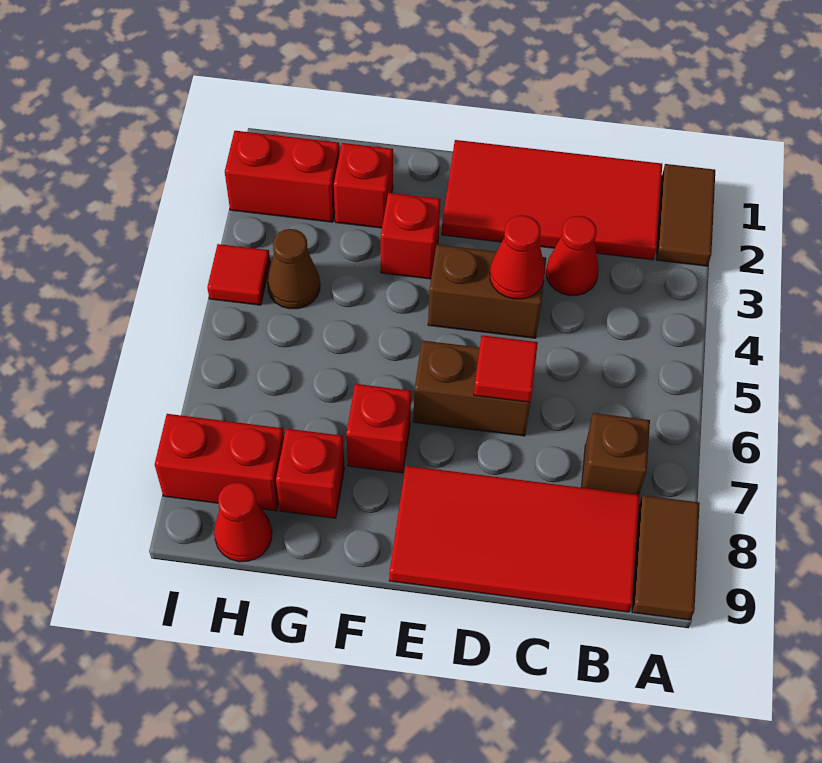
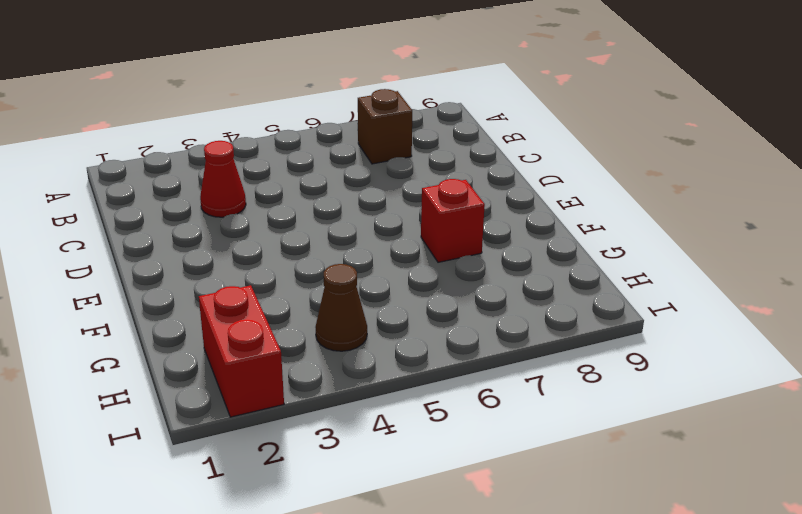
none -> brown 1x2 tile [656,164,715,266]
none -> brown 1x2 tile [632,495,700,620]
none -> red 2x4 tile [442,140,662,260]

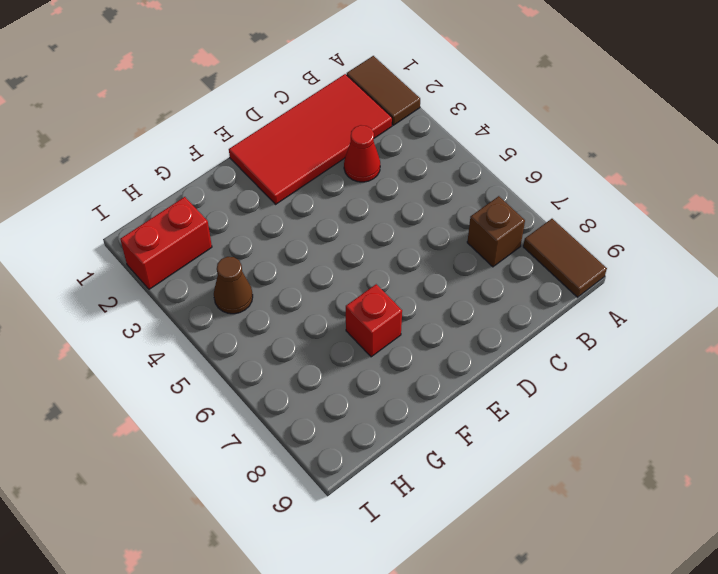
none -> red 2x4 tile [389,466,640,612]
none -> brown 1x2 brick [428,245,546,338]
none -> brown 1x2 brick [413,341,530,436]

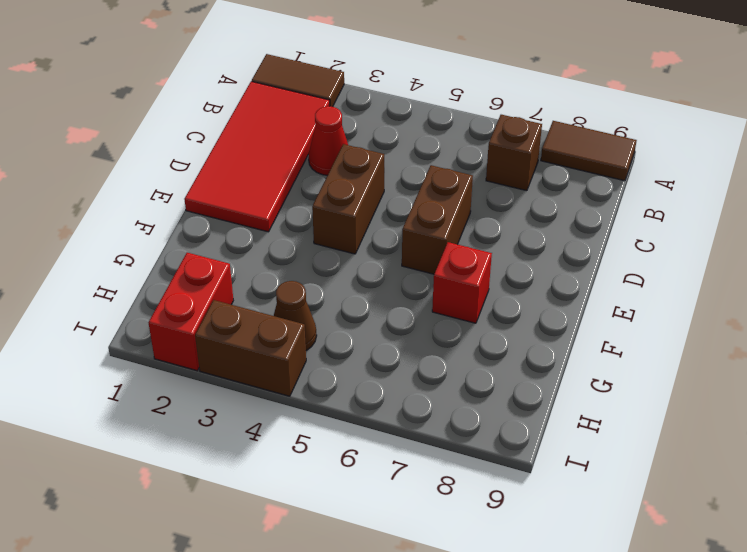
brown 1x2 brick [195,300,306,396] -> red 1x1 tile [207,244,270,305]
none -> red 2x4 tile [389,466,640,612]
none -> red 1x1 brick [381,193,441,279]
none -> red 1x1 brick [334,143,393,228]

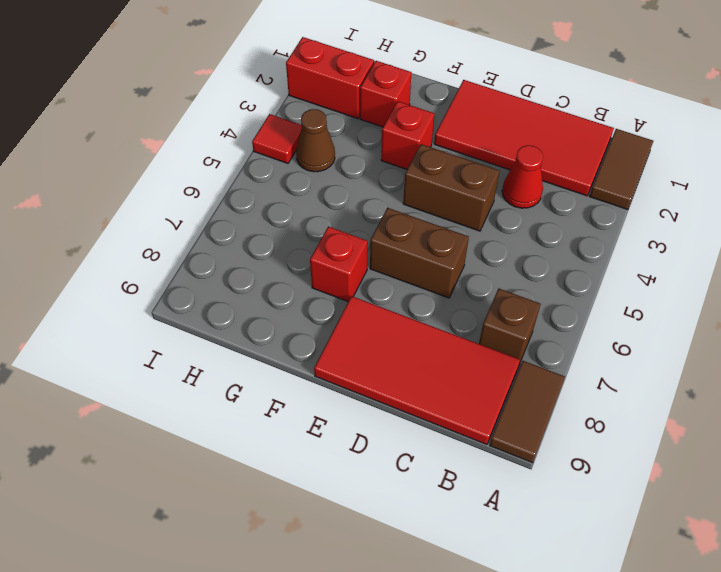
none -> red 1x1 brick [276,429,345,518]
none -> red 1x2 brick [155,414,284,511]
none -> red 1x1 cone [214,482,272,562]

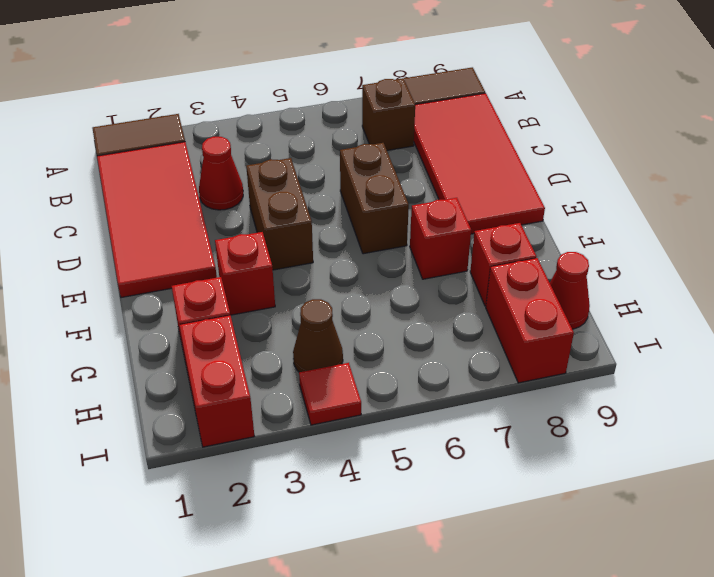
none -> red 1x1 cone [490,215,545,299]
none -> red 1x1 tile [474,335,538,402]

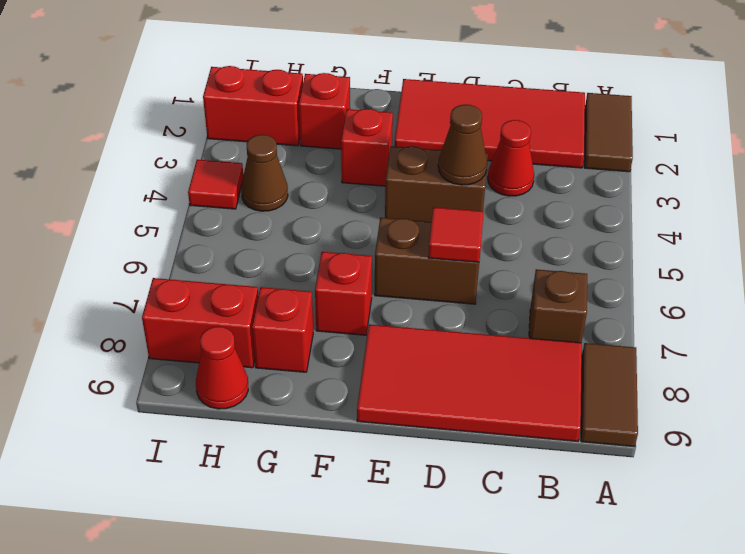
brown 1x1 cone [438,104,487,185] -> red 1x1 cone [490,215,545,299]

